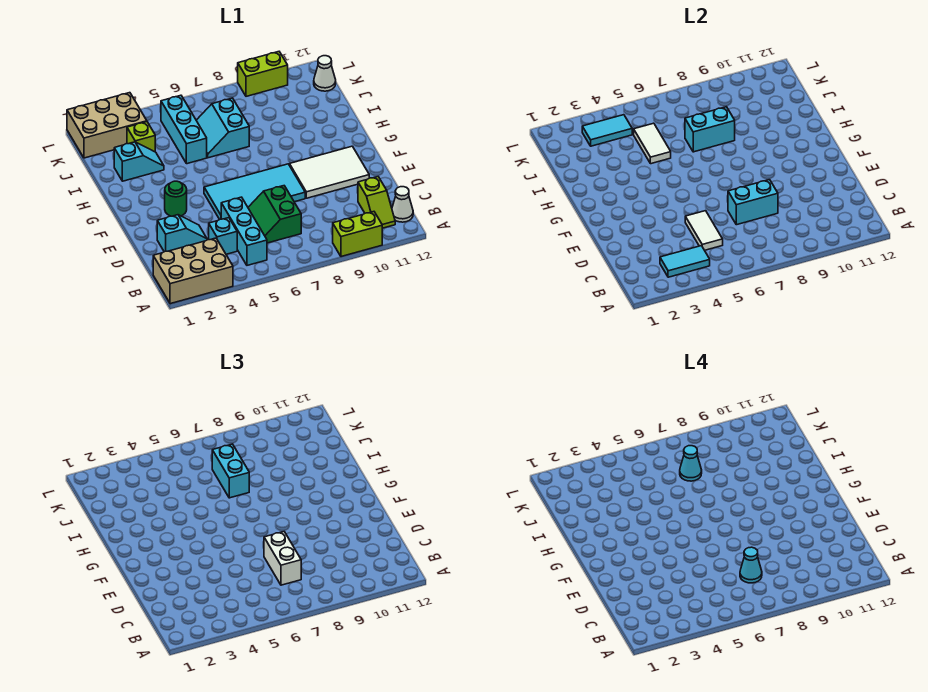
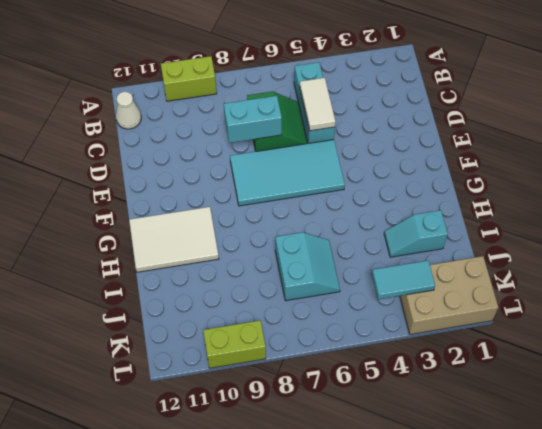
white 2x3 tile [129,207,219,272] -> white 2x3 tile moved to [290,146,369,198]
none -> tan 2x3 brick [153,238,233,304]
none -> lime 1x2 slope [358,177,395,228]
none -> cyan 1x1 brick [209,218,237,254]

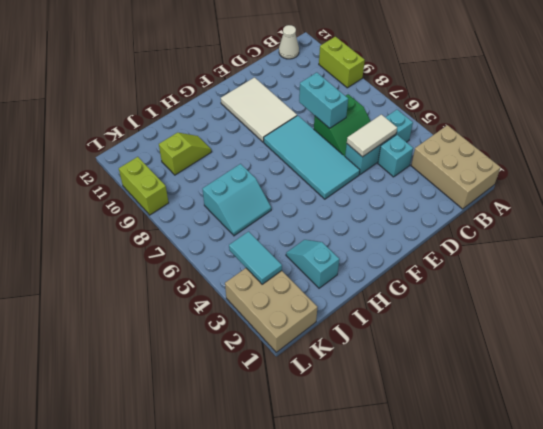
lime 1x2 slope [159,132,212,175] -> lime 1x2 slope moved to [358,177,395,228]
none -> cyan 1x2 slope [157,215,207,252]
none -> green 1x1 round brick [165,181,187,216]
none -> cyan 1x3 brick [161,95,207,164]

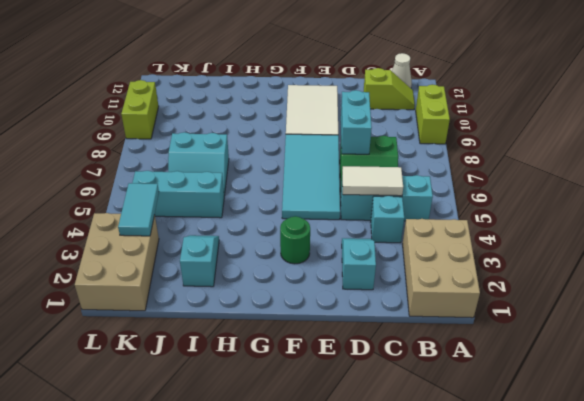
none -> lime 1x1 brick [127,122,155,152]
none -> white 1x1 cone [314,56,336,91]
none -> cyan 1x2 tile [660,246,710,277]

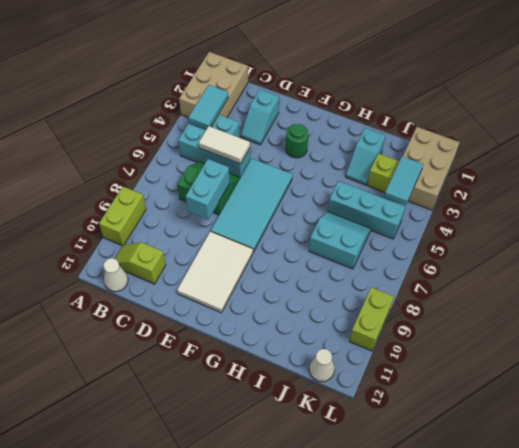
none -> white 1x2 tile [634,123,671,164]
none -> cyan 1x2 brick [685,107,735,152]
none -> white 1x2 brick [264,532,301,585]

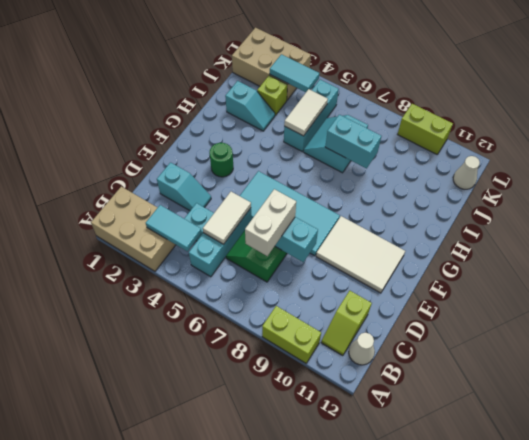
none -> cyan 1x2 brick [212,444,249,498]
none -> cyan 1x1 cone [740,547,762,583]
none -> cyan 1x1 cone [680,446,702,481]

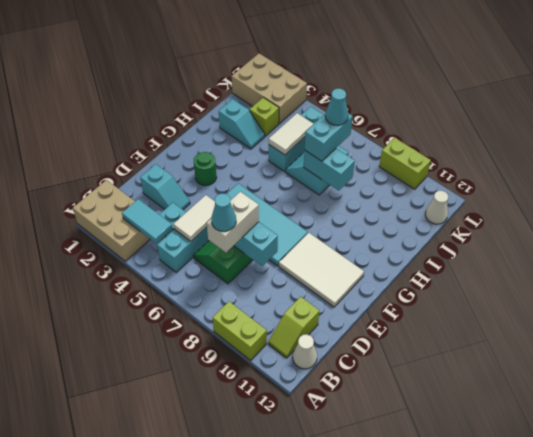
none -> cyan 1x2 tile [582,115,632,146]

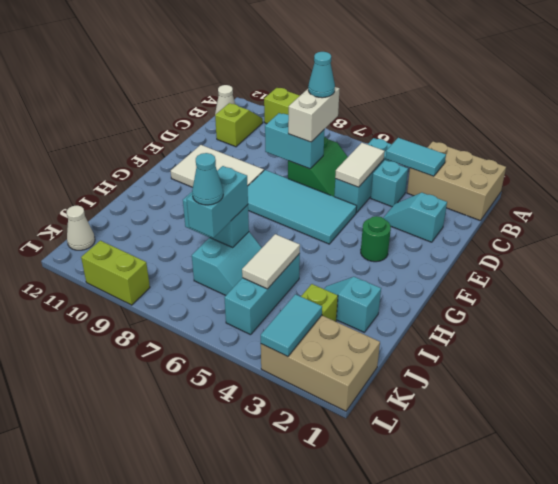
cyan 1x2 tile [261,294,322,357] -> cyan 1x2 tile turned to [582,115,632,146]

